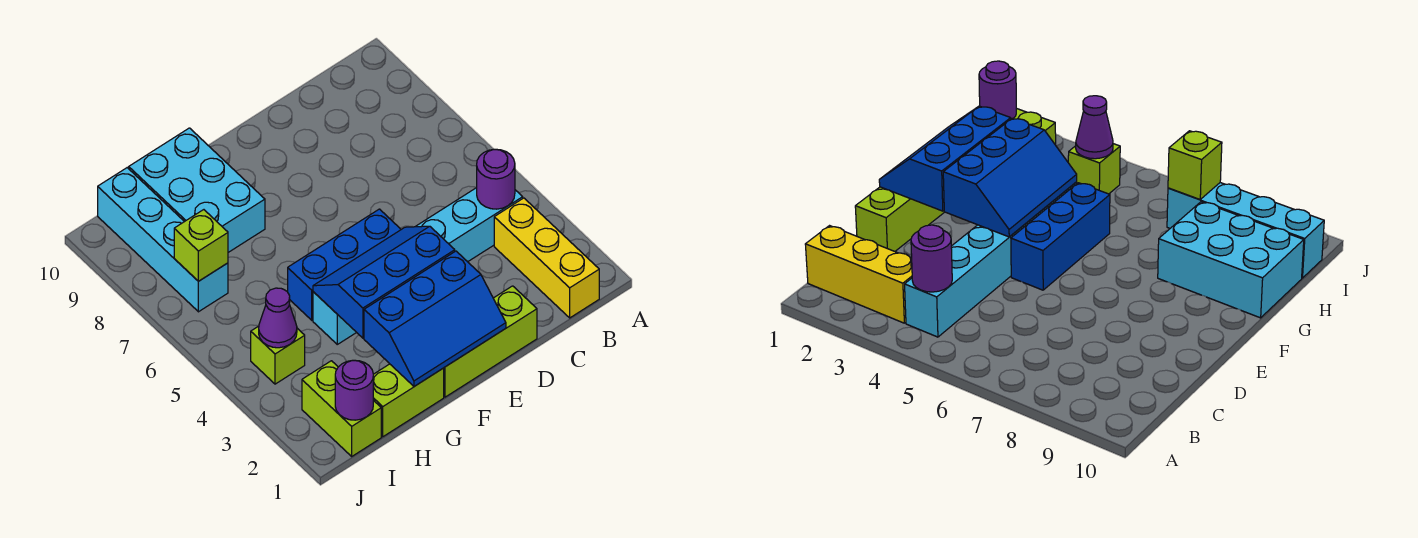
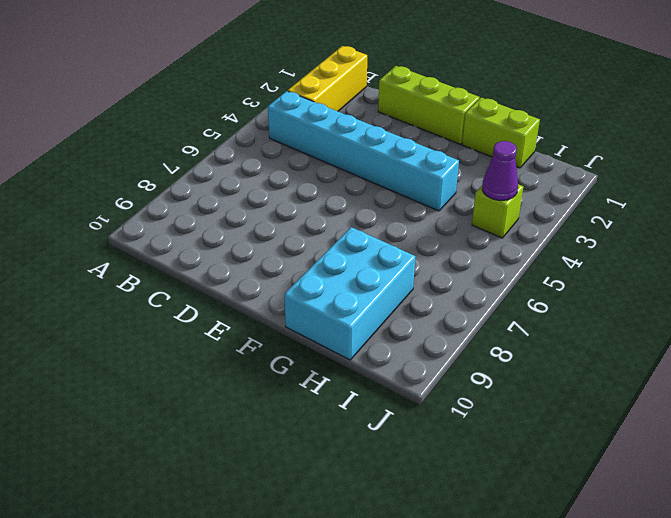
none -> blue 1x3 brick [288,209,401,320]
none -> lime 1x2 brick [302,361,381,456]
none -> cyan 1x4 brick [98,168,228,312]

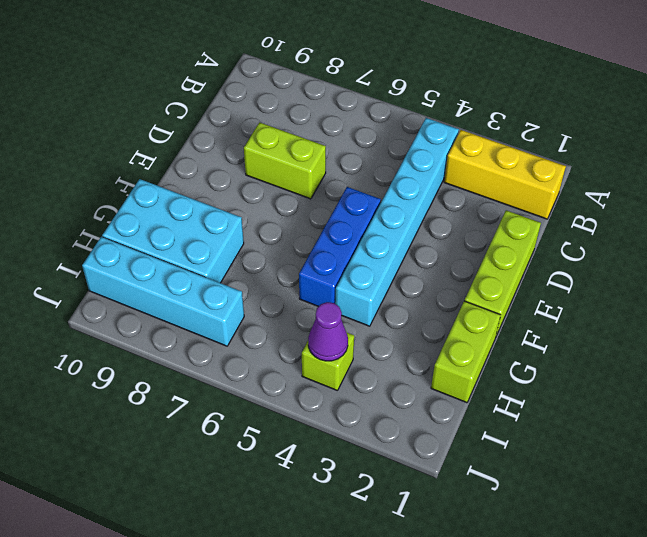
lime 1x2 brick [244,122,326,199] -> lime 1x2 brick moved to [302,361,381,456]
none -> purple 1x1 round brick [477,149,515,209]
none -> blue 2x3 slope [364,251,506,386]
none -> blue 2x3 slope [313,226,455,338]

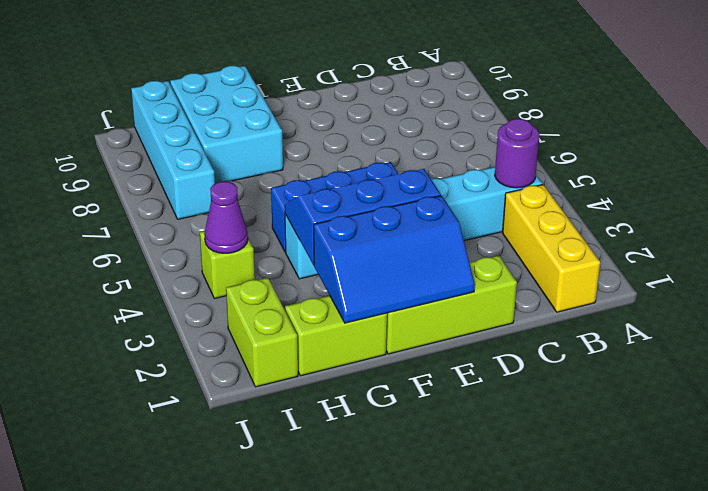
none -> purple 1x1 round brick [335,360,373,420]
none -> lime 1x1 brick [174,210,228,281]

